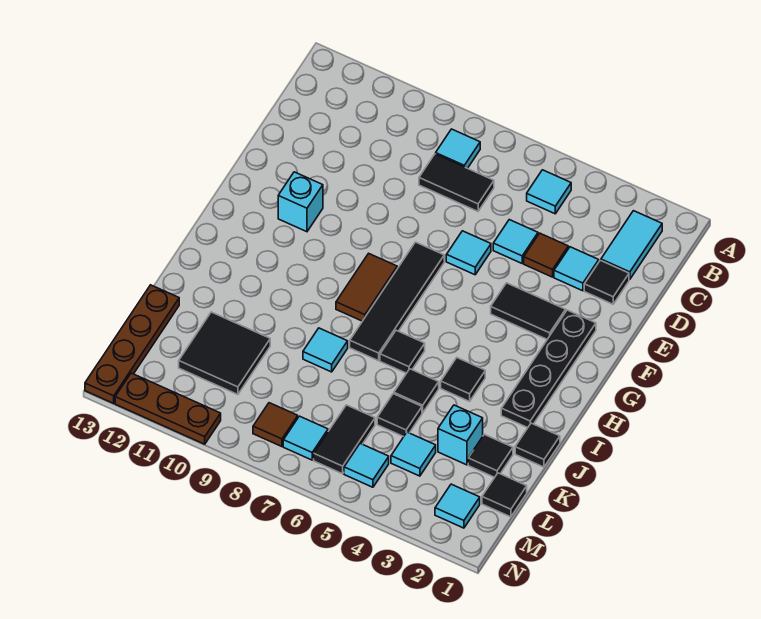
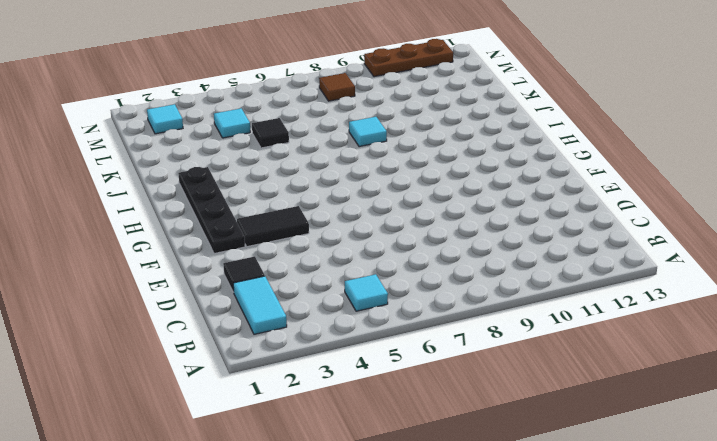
none -> cyan 1x1 tile [436,129,480,168]
none -> black 1x2 tile [419,154,494,211]
none -> cyan 1x1 tile [554,247,599,291]
none -> brown 1x1 tile [524,233,568,277]

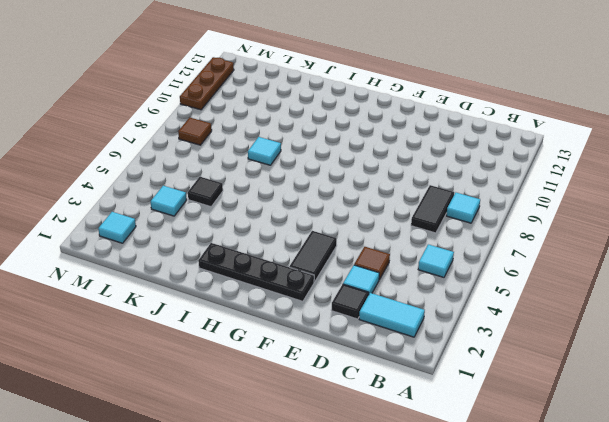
none -> cyan 1x1 tile [493,220,538,263]
none -> cyan 1x1 tile [446,231,491,275]
none -> black 1x4 tile [350,242,444,361]
none -> cyan 1x1 brick [278,172,323,232]

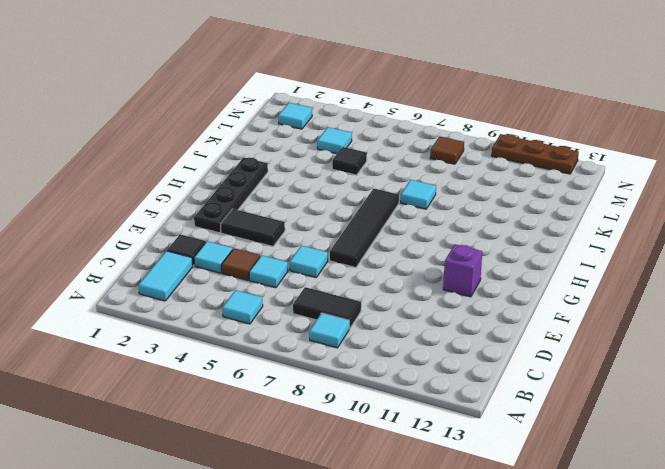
purple 1x1 brick [443,244,482,297] -> cyan 1x1 brick [278,172,323,232]
none -> brown 1x2 tile [336,253,397,321]
none -> black 1x1 tile [441,358,485,401]
none -> black 1x1 tile [380,330,425,373]
none -> black 1x1 tile [515,423,560,467]

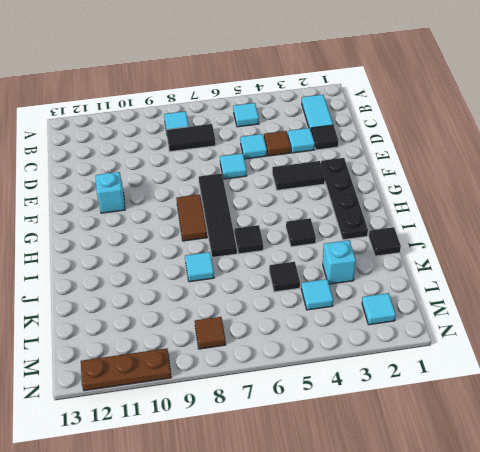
none -> black 1x1 tile [394,369,439,413]
none -> black 1x1 tile [468,434,513,477]
none -> black 2x2 tile [179,312,270,395]
none -> brown 1x4 plate [85,285,179,403]

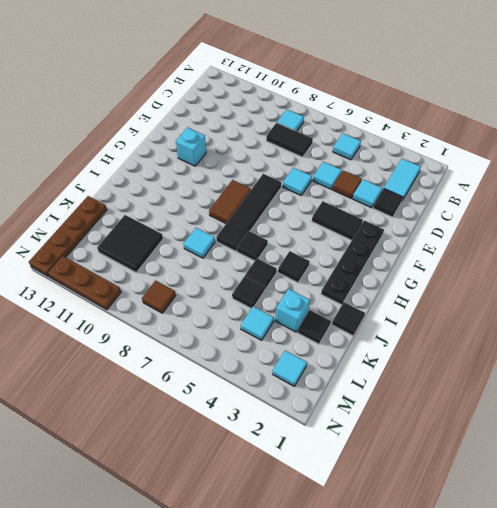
none -> black 1x1 tile [482,473,527,517]
none -> black 1x2 tile [314,405,375,474]
none -> cyan 1x1 tile [344,444,389,487]
none -> cyan 1x1 tile [283,416,328,460]

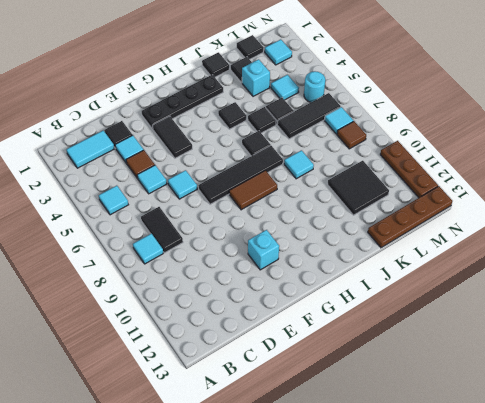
black 1x3 tile [277,93,341,139] -> black 1x2 tile [314,405,375,474]
cyan 1x1 round brick [304,71,325,102] -> cyan 1x1 tile [344,444,389,487]

